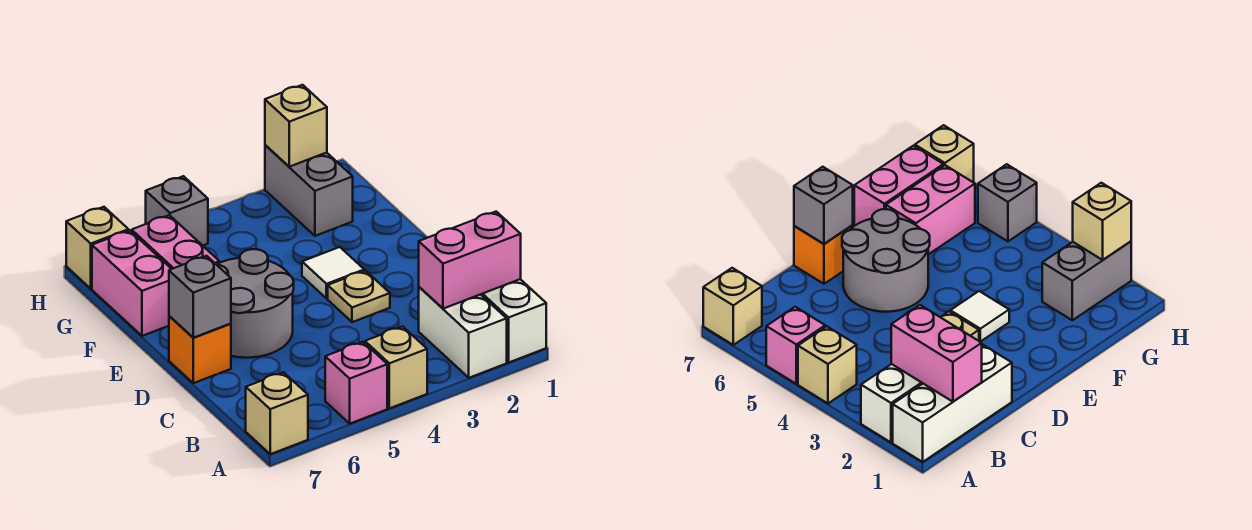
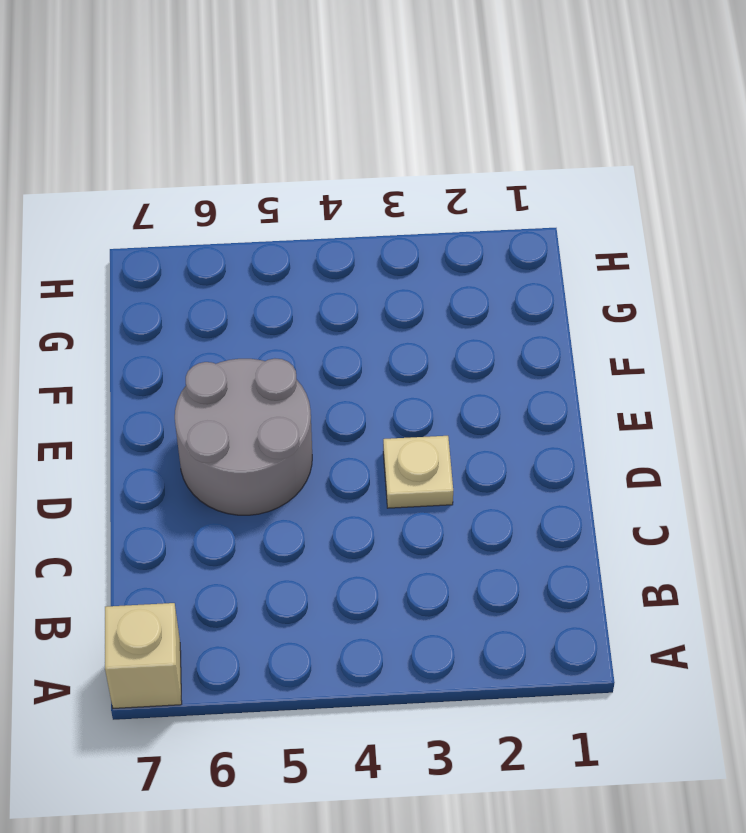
none -> white 1x3 brick [481,279,546,362]
none -> white 1x2 brick [419,287,507,378]
none -> tan 1x1 brick [365,327,427,408]

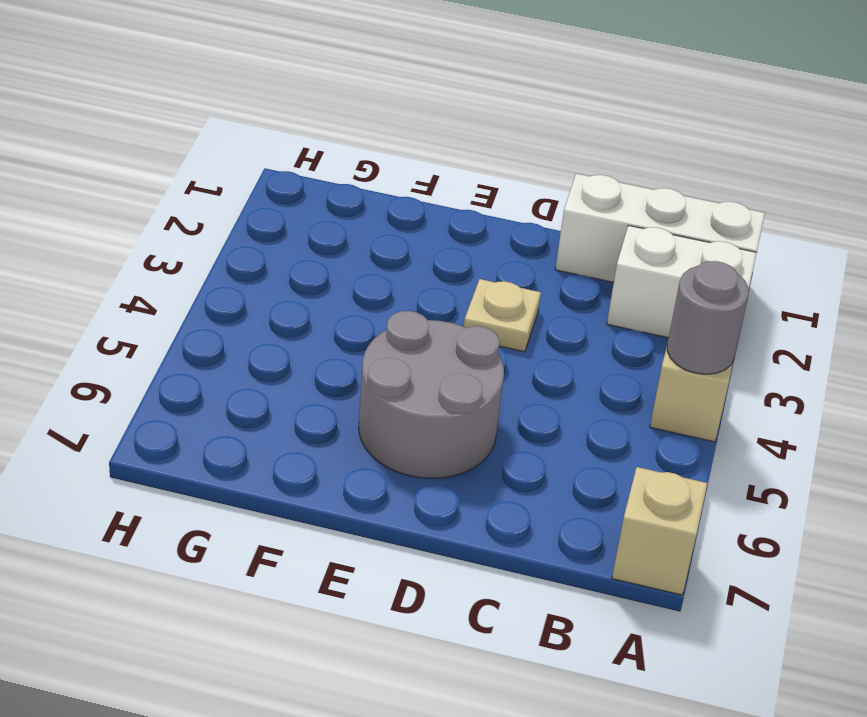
grey 1x1 round brick [667,261,749,374] -> none
none -> pink 1x1 brick [325,342,387,424]
none -> orange 1x1 brick [169,316,231,383]
none -> white 1x1 tile [302,247,364,299]

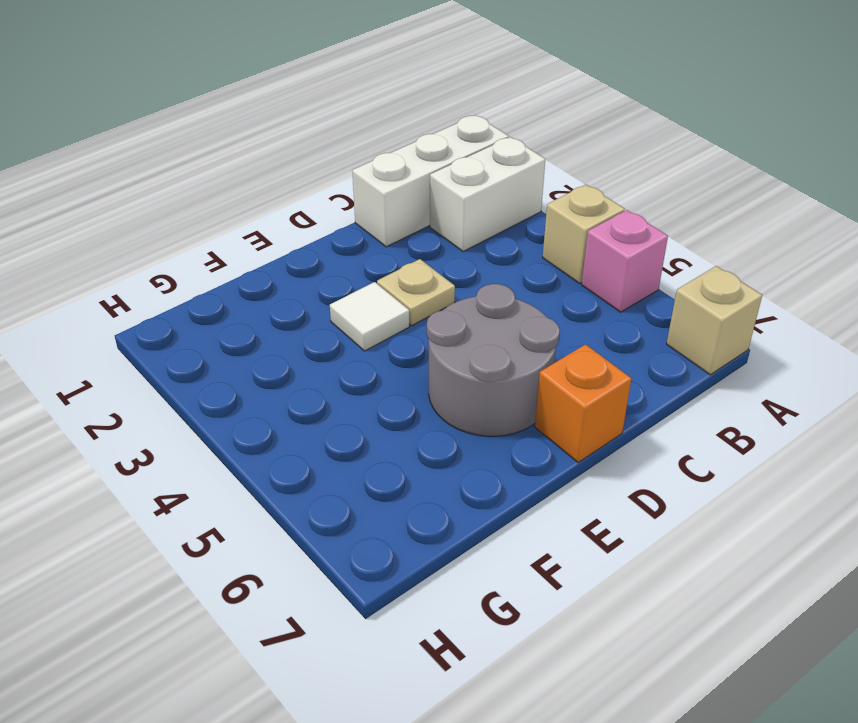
none -> pink 1x2 brick [132,215,220,269]
none -> pink 1x2 brick [92,230,171,336]
none -> grey 1x2 brick [265,145,353,236]

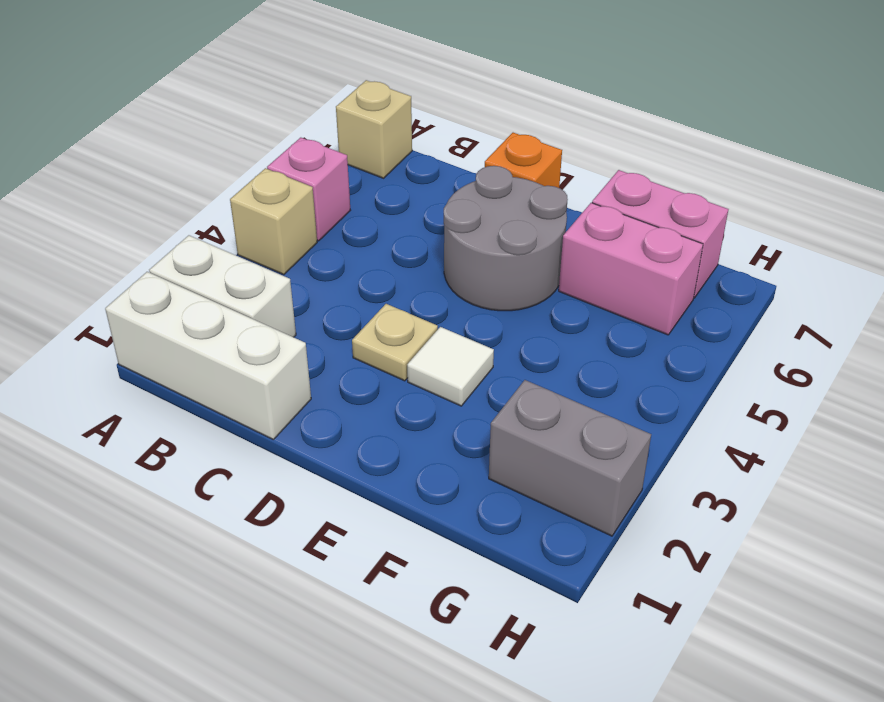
none -> grey 1x1 brick [146,176,208,246]
none -> tan 1x1 brick [66,207,129,289]
none -> pink 1x2 brick [419,212,521,309]

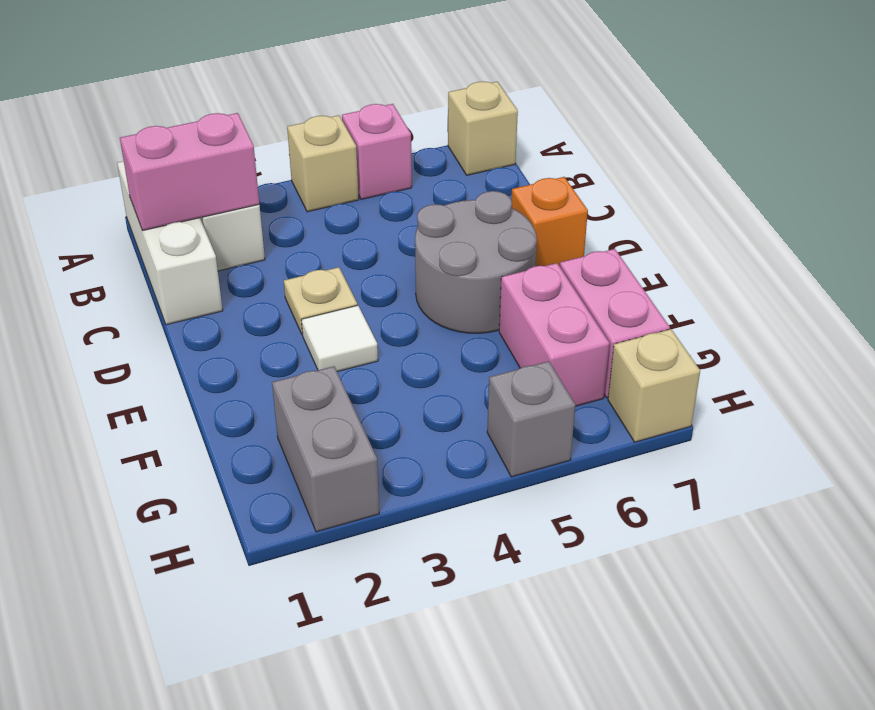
none -> grey 1x1 brick [169,256,231,338]
none -> tan 1x1 brick [265,85,327,167]

